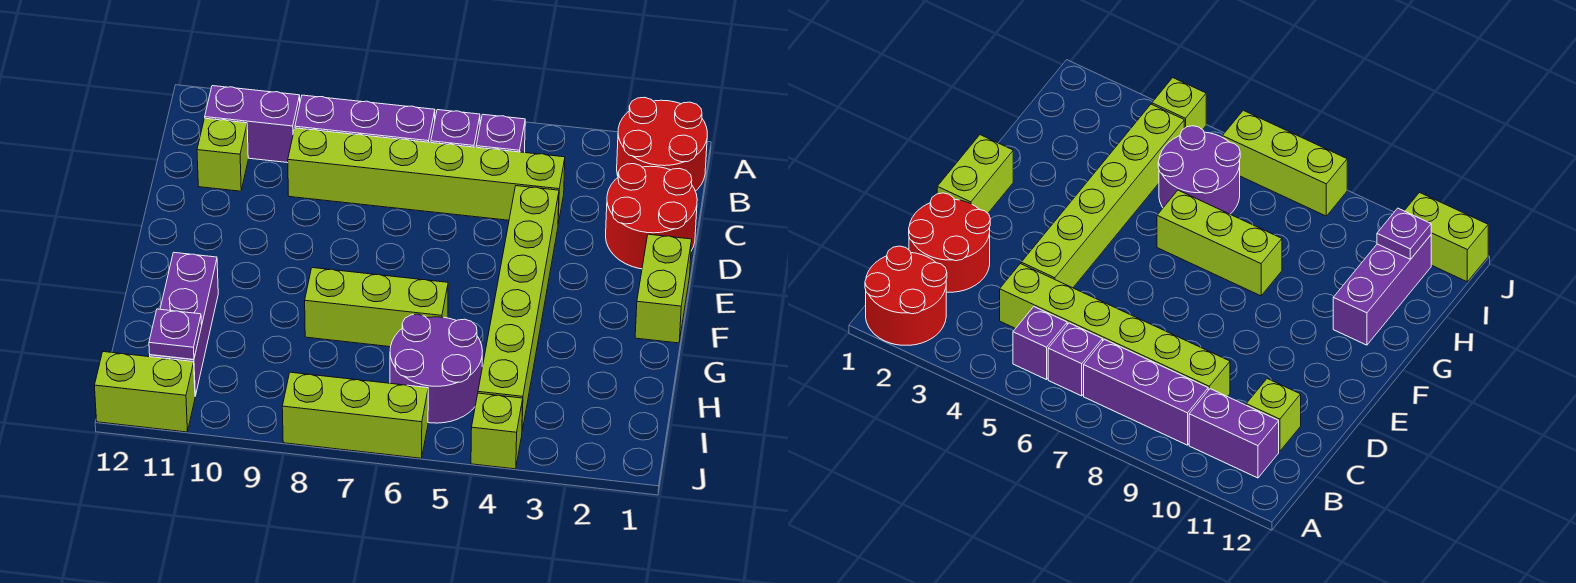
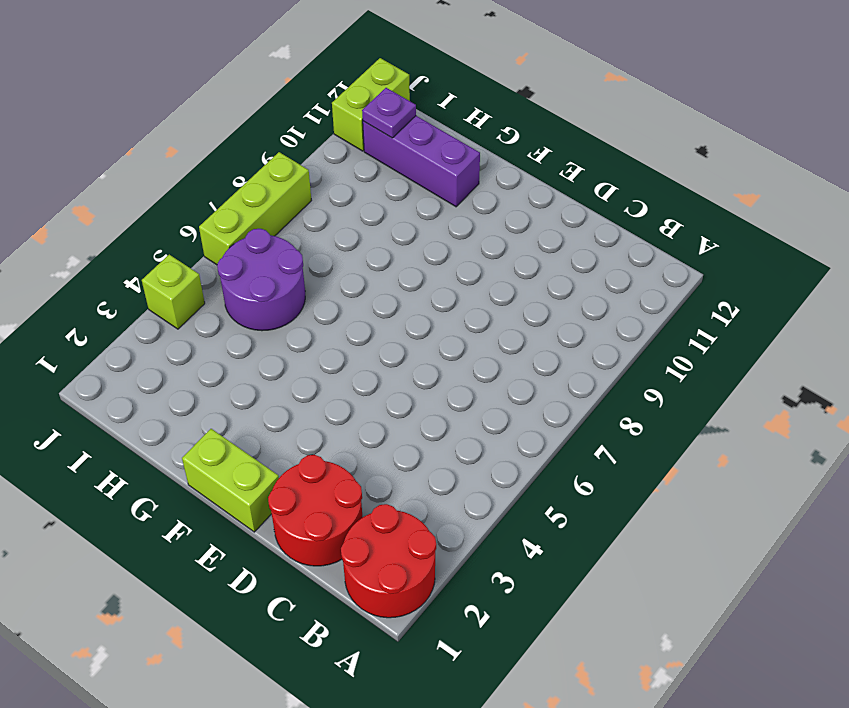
none -> purple 1x1 brick [476,114,525,153]
none -> purple 1x1 brick [431,110,480,147]
none -> purple 1x3 brick [295,95,435,142]

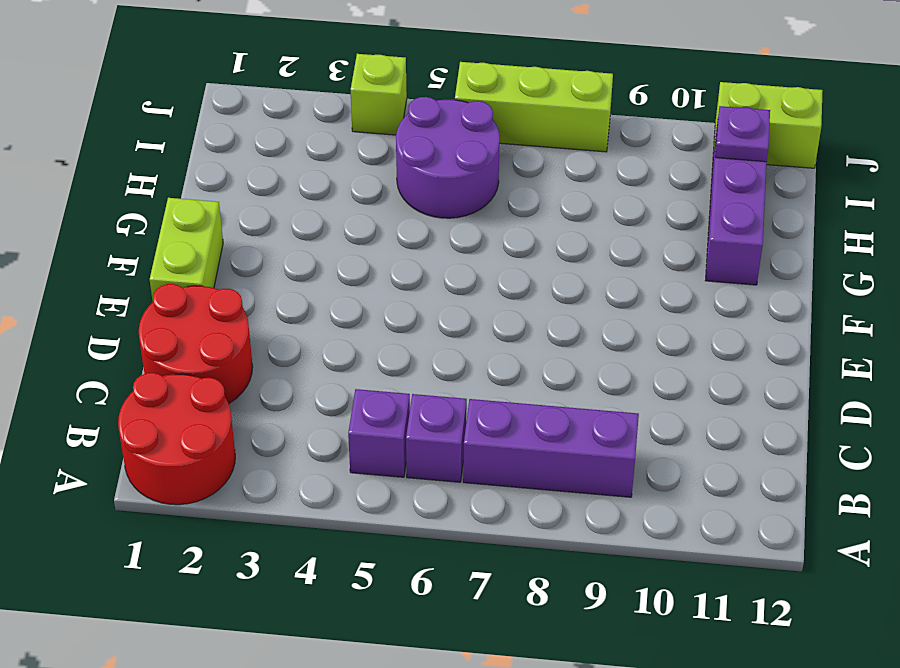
none -> purple 1x2 brick [205,86,300,163]
none -> lime 1x6 brick [288,128,565,224]
none -> lime 1x1 brick [197,118,248,191]

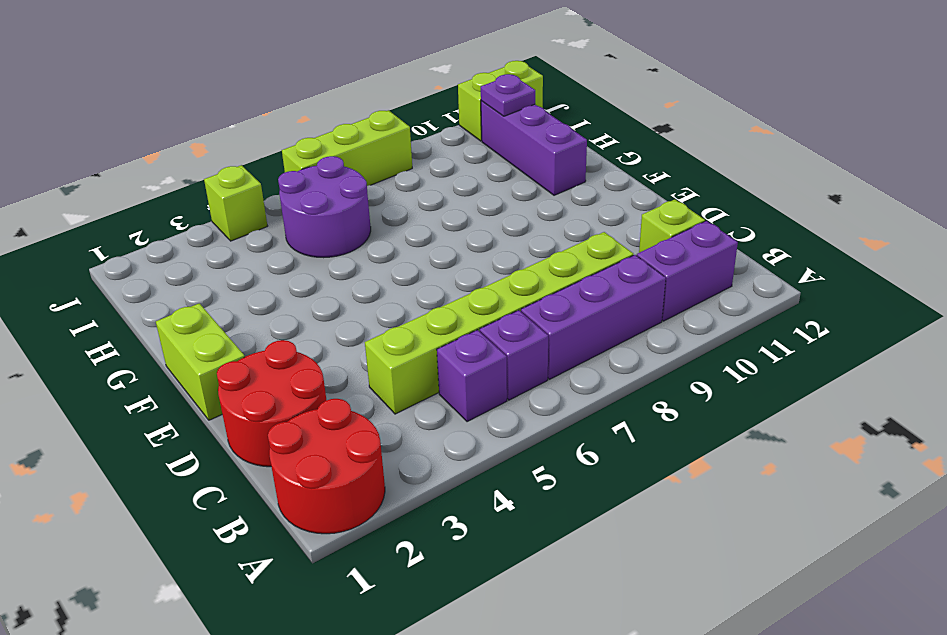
none -> lime 1x6 brick [478,186,559,431]
none -> lime 1x3 brick [305,268,448,347]

